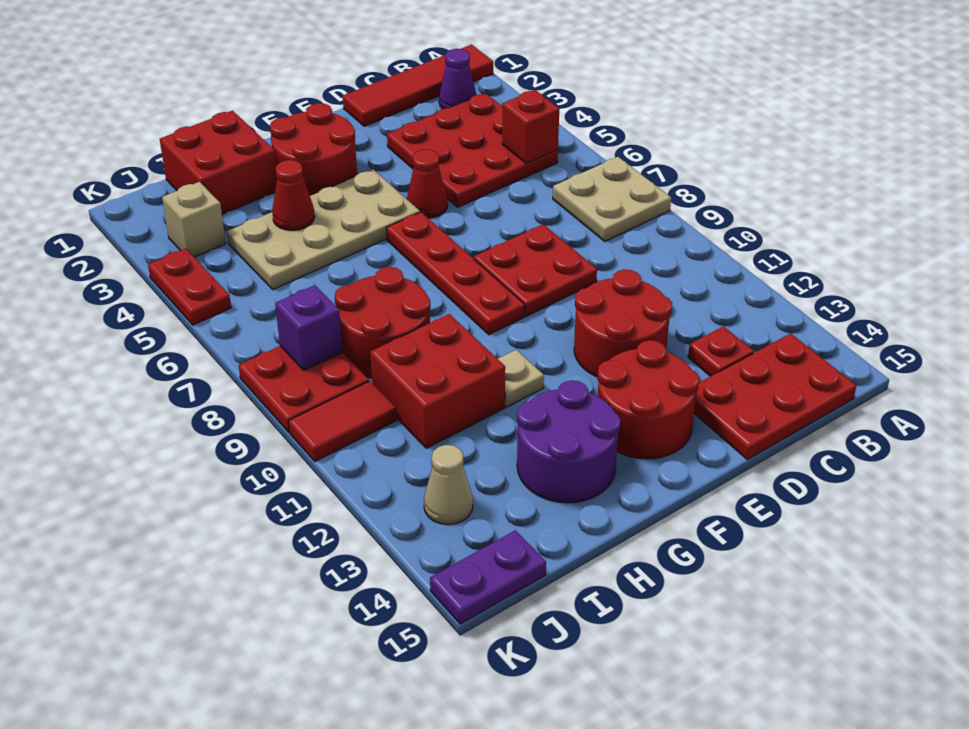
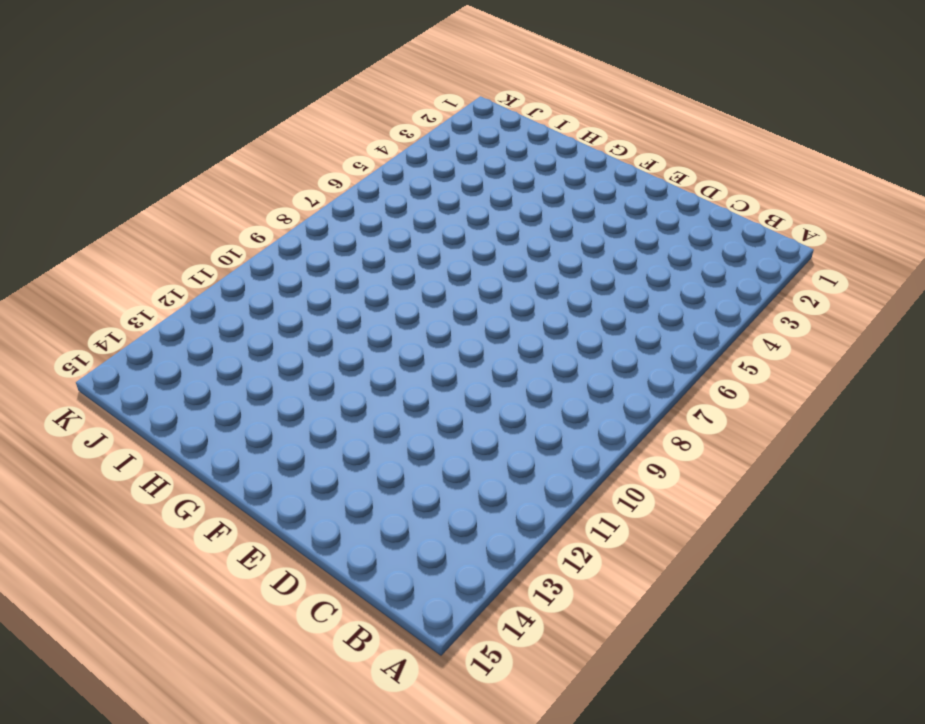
none -> red 1x4 tile [343,45,493,126]
none -> tan 2x2 plate [553,157,671,242]
none -> purple 1x1 cone [439,49,477,109]

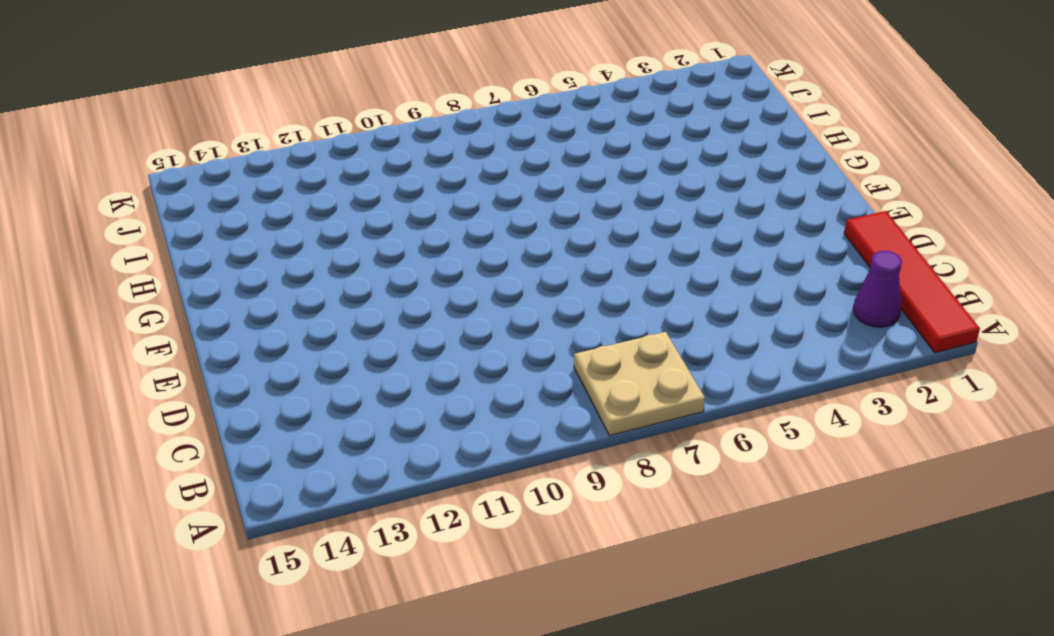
none -> red 3x3 plate [387,93,558,207]
none -> red 2x3 plate [694,334,856,459]
none -> red 1x1 plate [688,326,754,376]

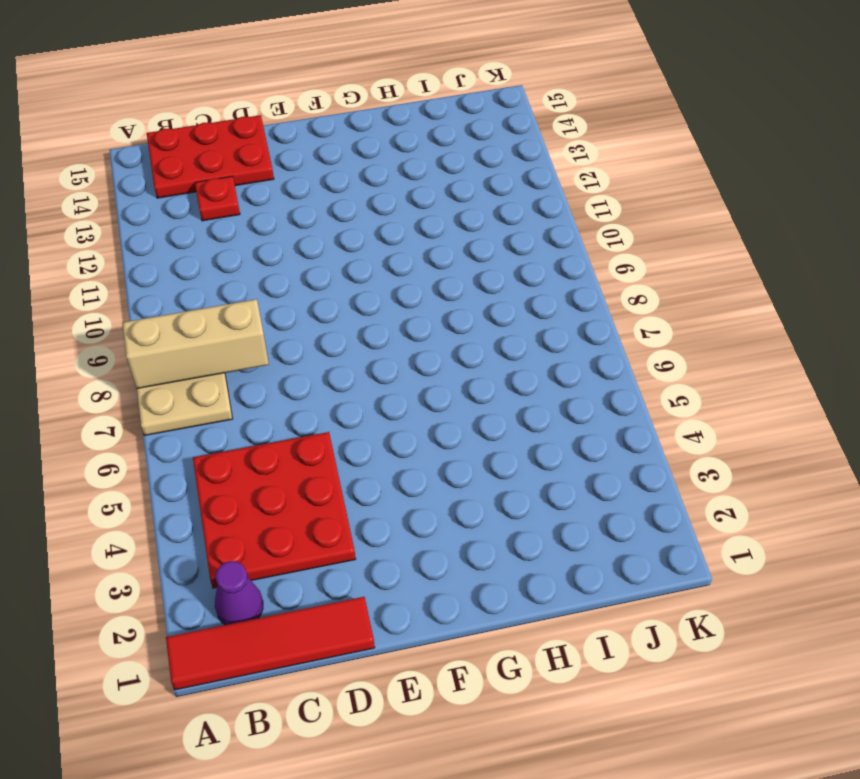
tan 1x3 brick [122,299,269,389] -> none
none -> red 2x2 plate [474,224,597,316]
none -> red 2x2 round brick [574,270,672,377]
none -> red 1x1 cone [407,149,448,218]

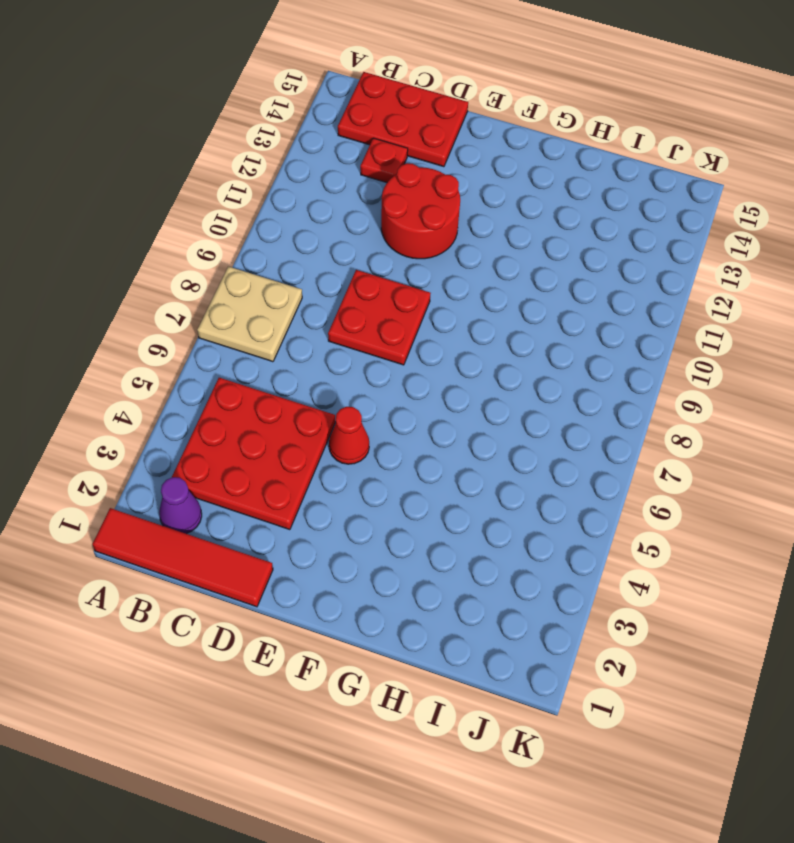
none -> red 2x2 round brick [597,340,699,459]
none -> red 2x2 round brick [270,103,357,196]
none -> tan 2x4 plate [227,169,420,289]

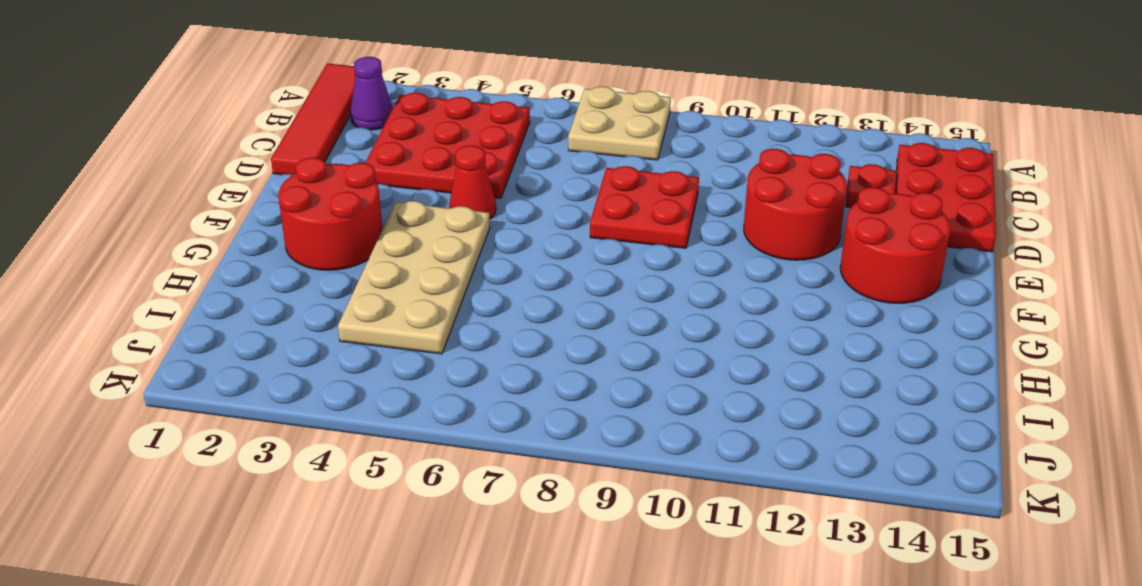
none -> red 1x4 plate [386,212,525,335]
none -> tan 1x1 plate [498,350,544,407]
none -> purple 2x2 round brick [517,380,621,503]

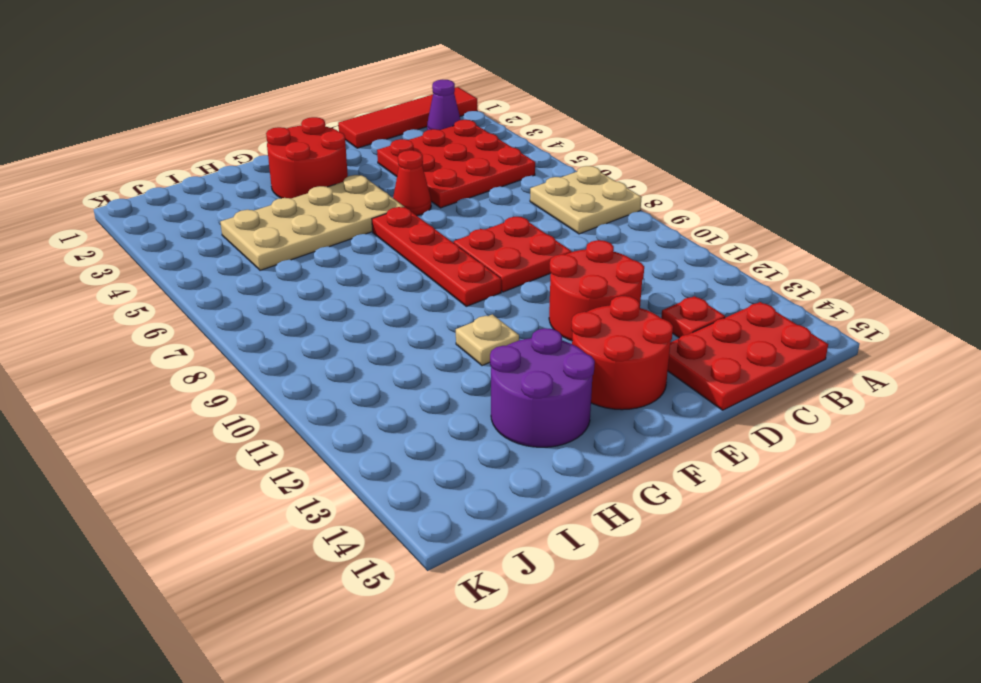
none -> red 2x2 brick [160,111,277,214]
none -> red 2x2 round brick [335,267,430,378]
none -> red 2x2 brick [370,314,505,448]

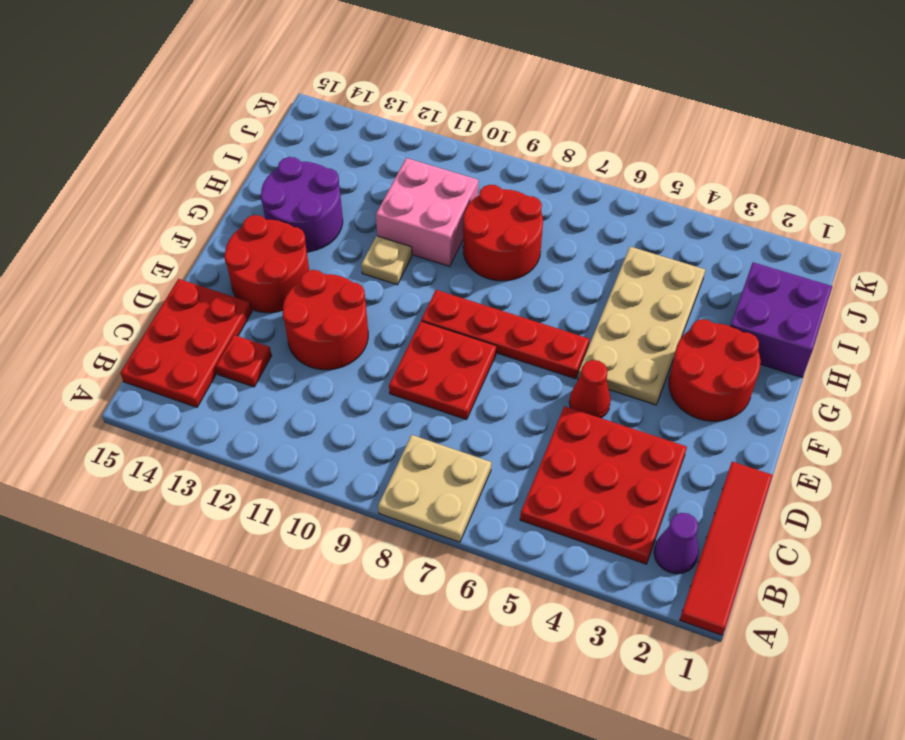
purple 2x2 brick [731,262,832,377] -> red 2x2 brick [160,111,277,214]
pink 2x2 brick [376,158,478,266] -> red 2x2 brick [370,314,505,448]
none -> tan 1x1 brick [162,182,226,257]
none -> red 2x2 plate [239,346,369,432]
none -> red 1x2 tile [289,381,397,461]

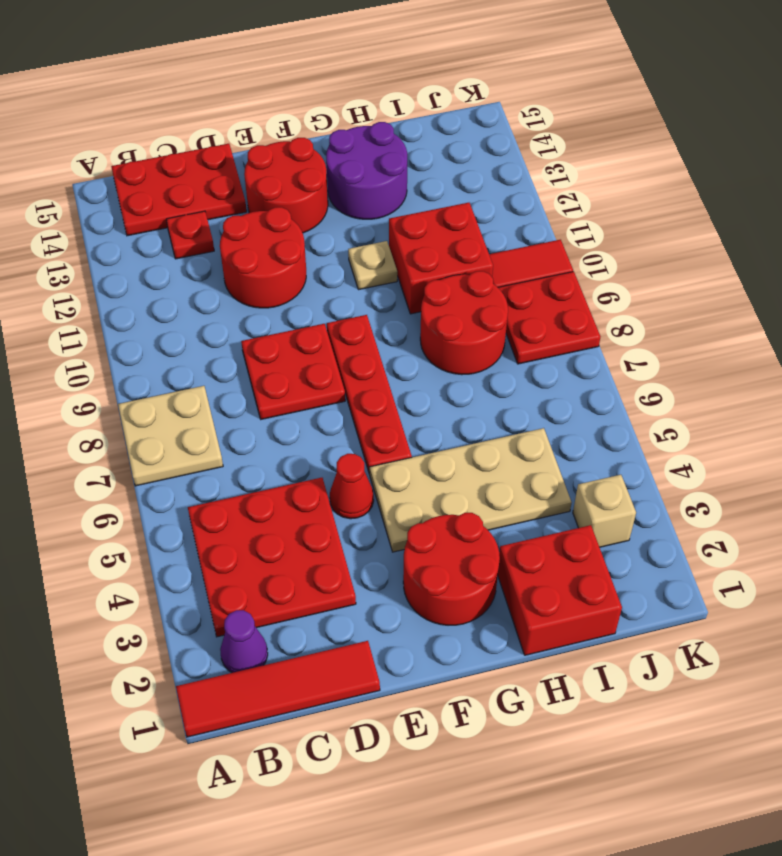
none -> tan 1x1 cone [424,445,473,525]
none -> purple 1x2 plate [430,530,546,624]
none -> red 1x2 plate [148,249,231,325]

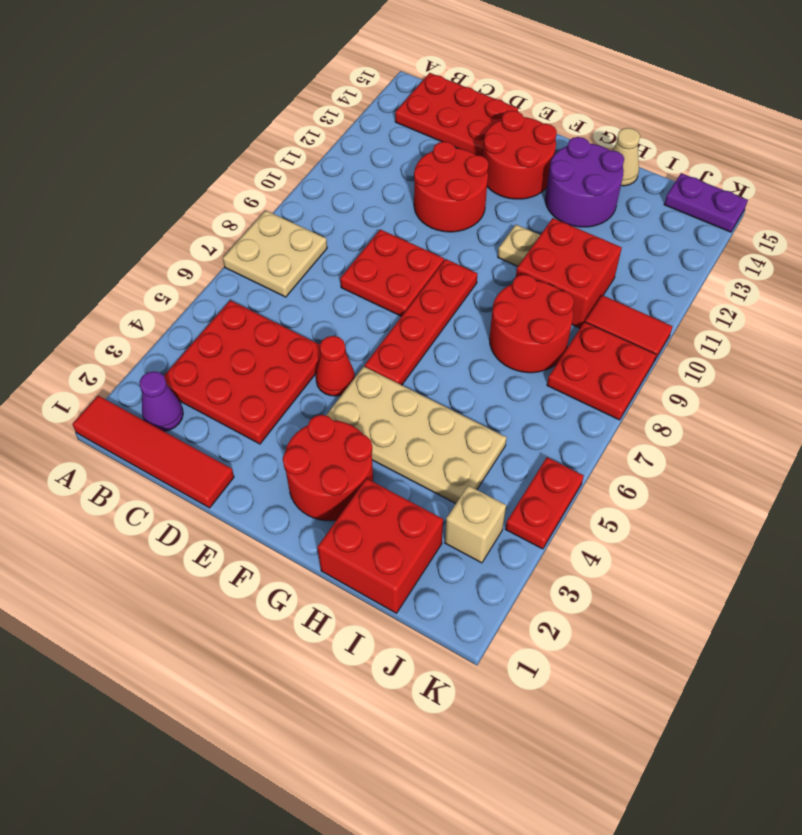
tan 1x1 cone [612,128,640,186] -> tan 1x1 cone moved to [424,445,473,525]
none -> red 1x1 plate [688,326,754,376]
none -> red 1x1 brick [502,90,559,163]
none -> red 1x1 cone [272,160,315,230]

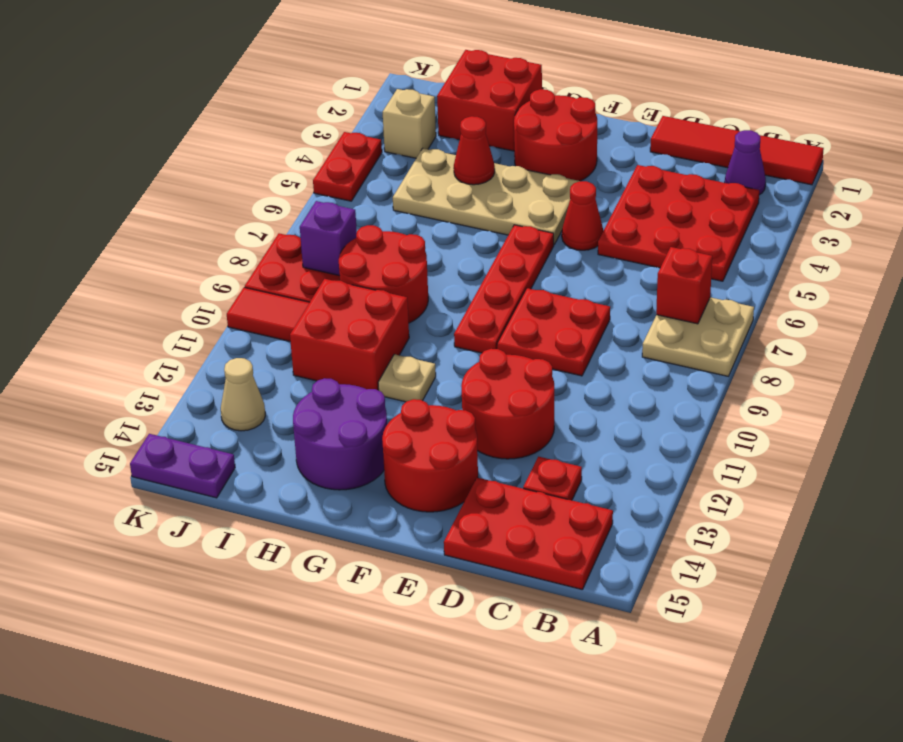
red 1x1 brick [656,247,712,324] -> red 1x1 brick moved to [502,90,559,163]

